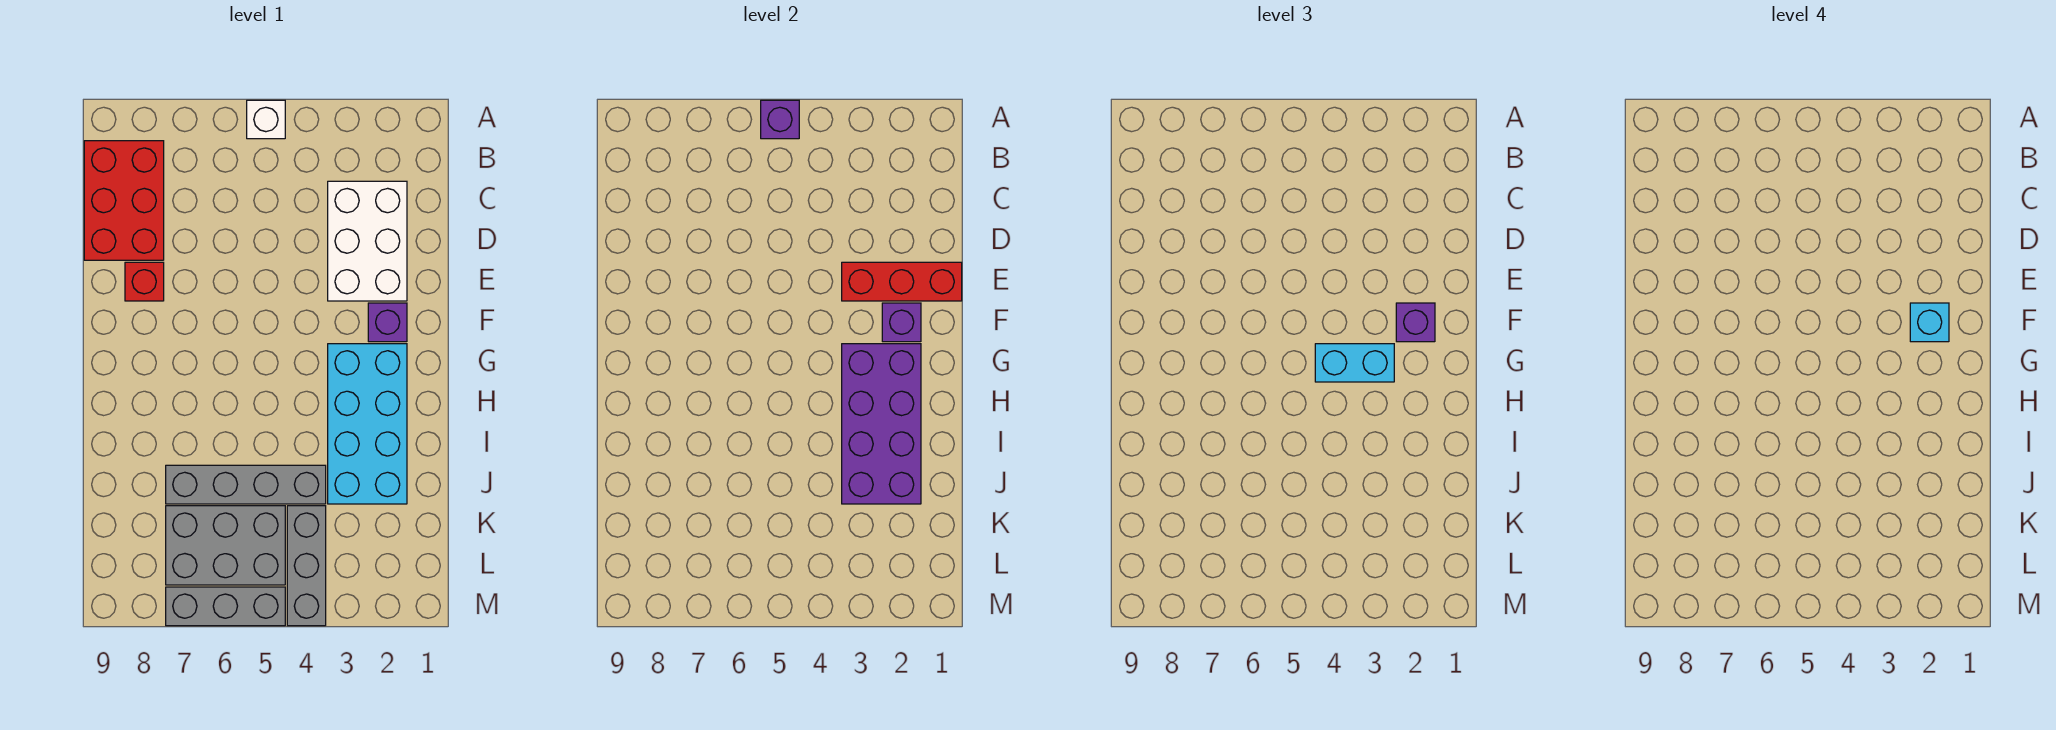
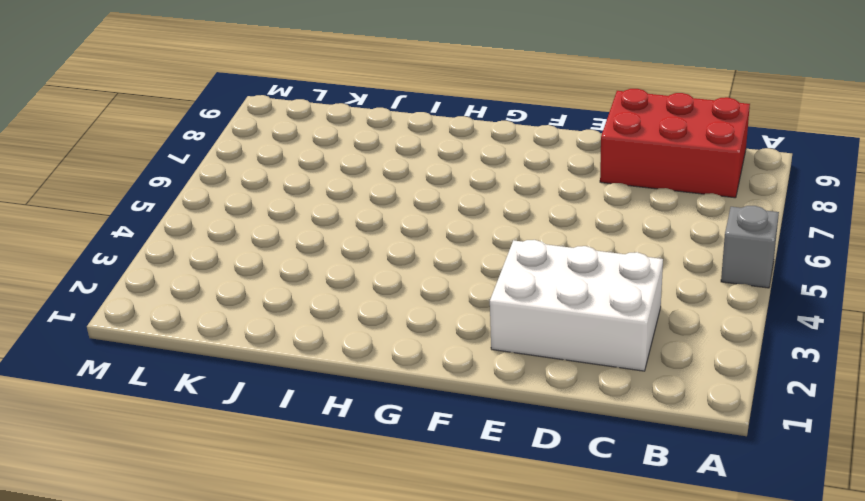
grey 1x1 brick [721,206,779,288] -> white 1x1 brick [247,100,285,139]
none -> red 1x1 brick [125,262,164,301]
none -> purple 1x1 brick [368,303,407,342]
none -> cyan 2x4 brick [328,344,407,504]

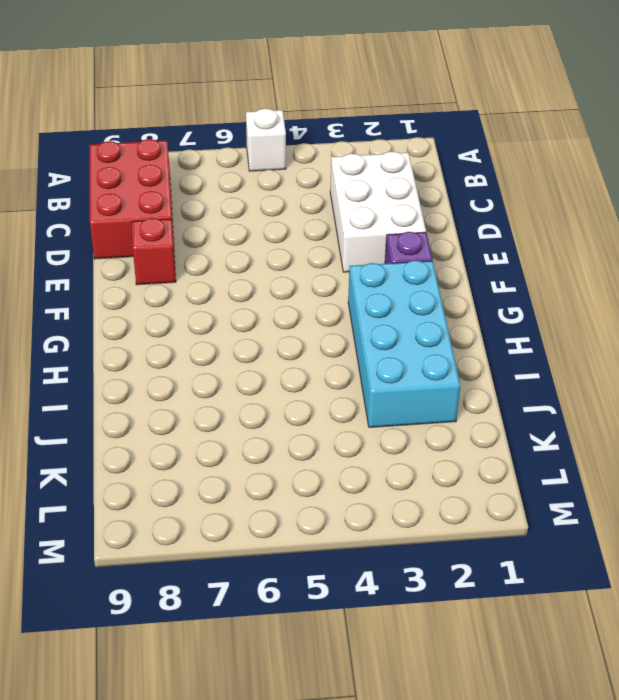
none -> grey 1x4 brick [166,465,326,504]
none -> grey 1x3 brick [287,506,326,626]
none -> grey 2x3 brick [166,506,285,585]

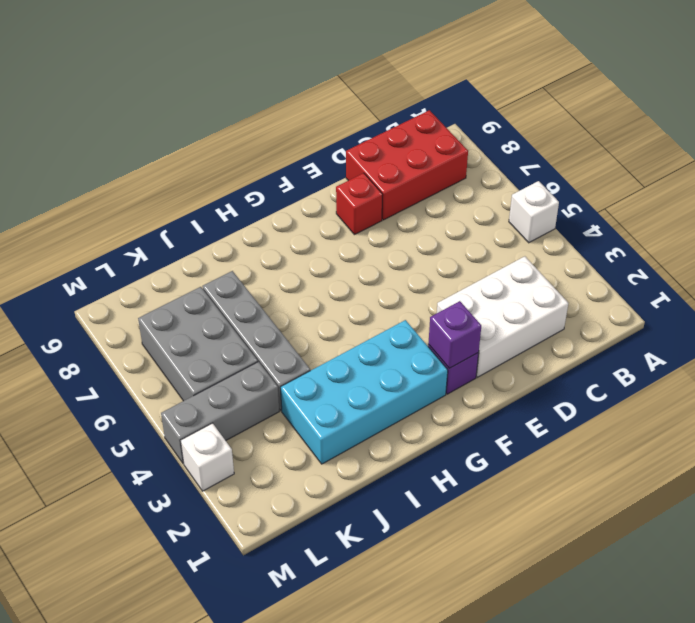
white 1x1 brick [180,423,234,491] -> none
none -> grey 1x3 brick [166,587,285,626]
none -> purple 1x1 brick [761,100,799,139]
none -> red 1x3 brick [842,262,962,301]

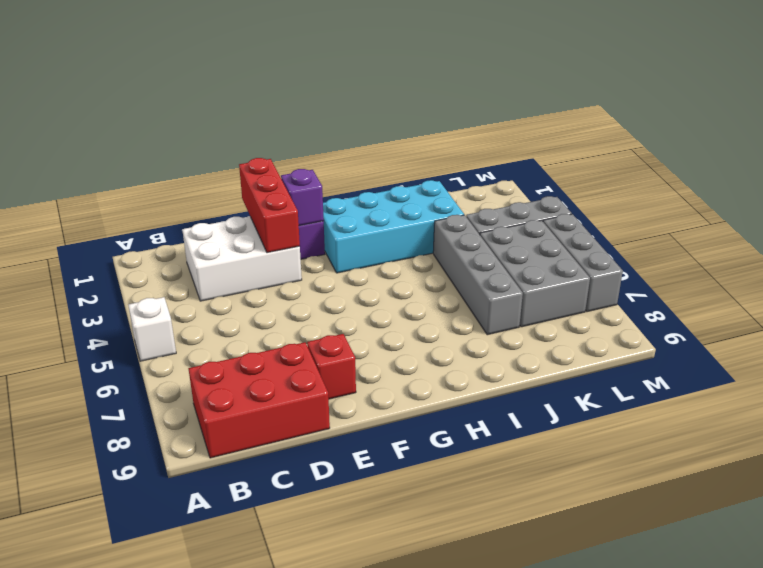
none -> purple 1x1 brick [761,100,799,139]
none -> purple 2x4 brick [842,344,921,504]
none -> purple 1x1 brick [1396,303,1435,342]

